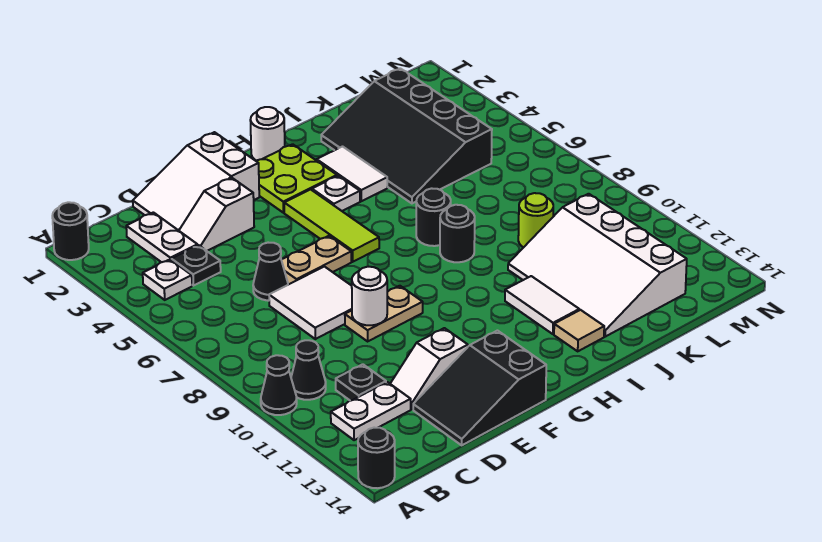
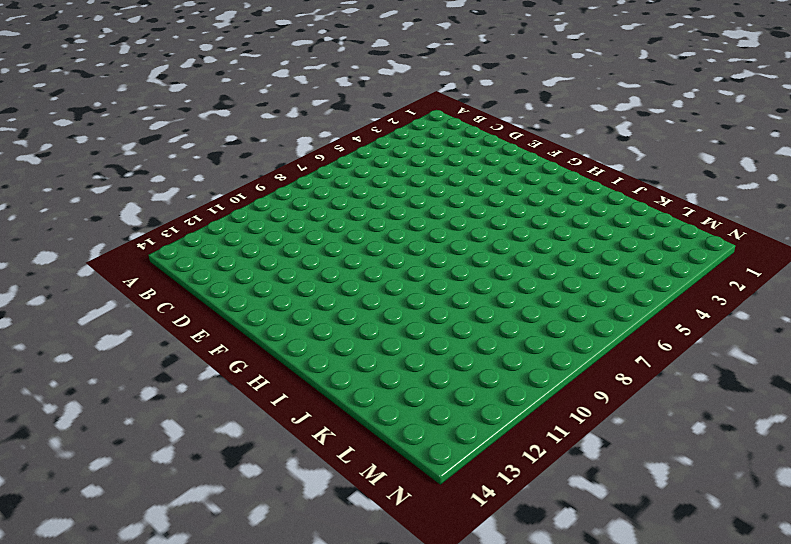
none -> black 1x1 round brick [52,202,89,260]
none -> black 1x1 cone [261,355,297,415]
none -> black 1x1 round brick [358,428,395,488]
none -> white 1x1 plate [143,260,192,300]

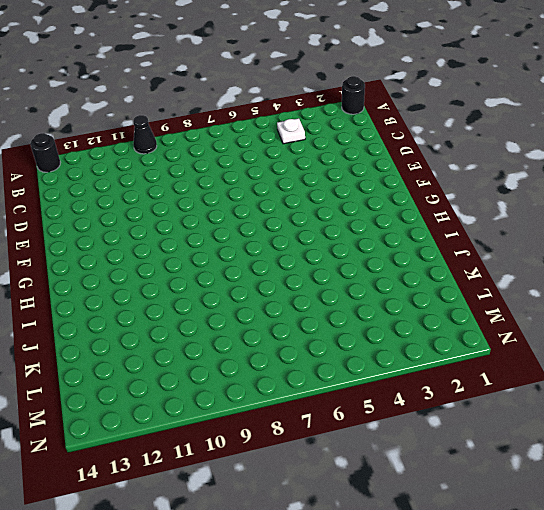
none -> black 1x1 cone [291,340,326,400]
none -> white 1x2 plate [331,382,411,440]
none -> white 1x2 plate [126,212,198,262]
none -> black 1x1 plate [171,245,221,286]

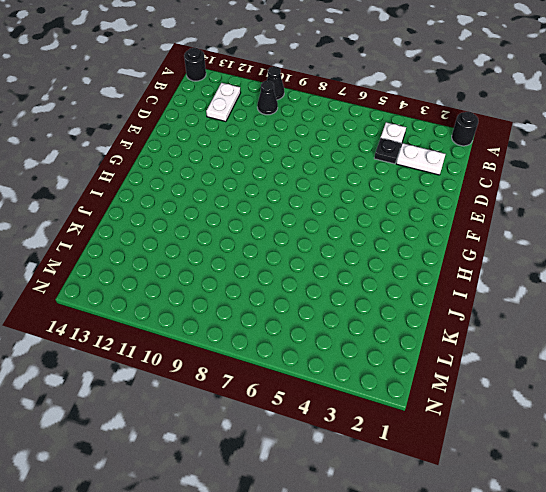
none -> black 1x1 plate [336,364,386,401]
none -> white 2x3 slope [133,132,259,230]
none -> white 1x2 slope [179,178,254,251]
none -> black 1x1 cone [253,243,288,301]

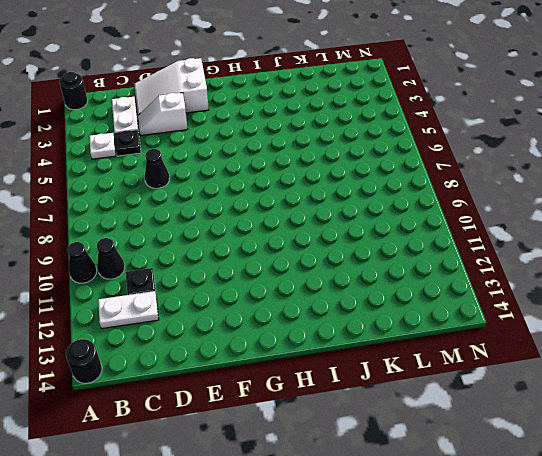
none -> white 2x2 tile [269,267,352,339]
none -> white 1x2 slope [390,328,468,409]
none -> black 2x3 slope [413,331,546,445]
none -> tan 1x2 plate [282,236,351,285]

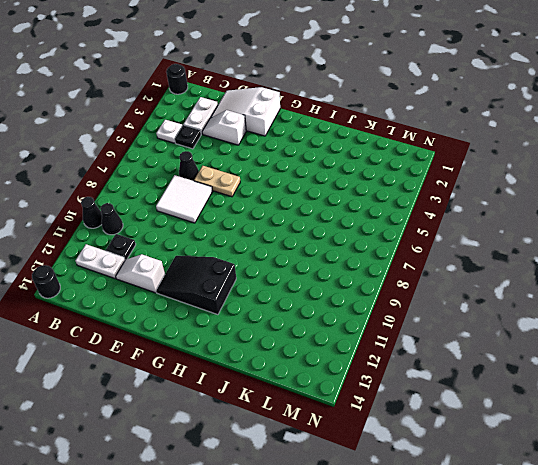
black 2x3 slope [156,256,236,315] -> black 2x3 slope moved to [413,331,546,445]
none -> tan 1x2 plate [345,286,423,341]
none -> lime 2x2 plate [256,144,337,213]
none -> lime 1x3 tile [284,189,379,262]
none -> white 1x1 round brick [250,107,285,160]

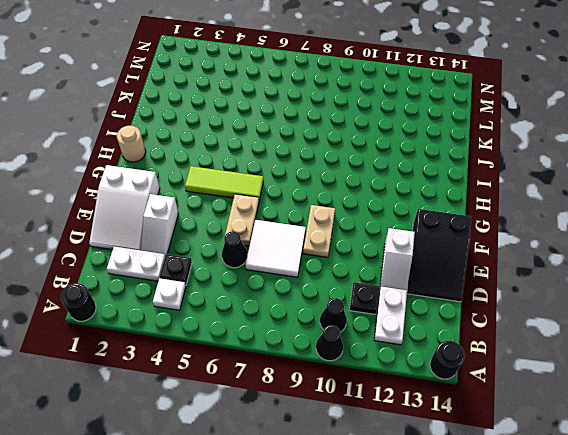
tan 1x1 round brick [117,126,146,162] -> white 1x1 round brick [250,107,285,160]
none -> lime 2x2 plate [256,144,337,213]
none -> white 1x1 plate [312,176,360,211]
none -> white 1x2 tile [317,147,387,201]
none -> black 1x1 round brick [416,188,451,246]

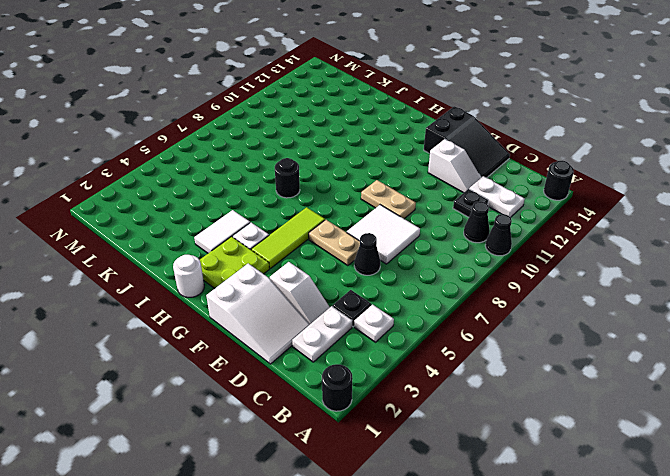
none -> black 1x1 round brick [440,205,475,262]
none -> white 1x2 tile [505,276,579,334]
none -> tan 1x1 tile [554,310,604,351]
none -> black 3x4 slope [321,68,492,203]

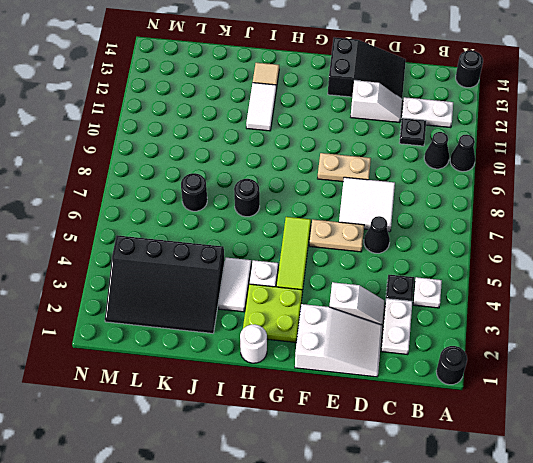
black 3x4 slope [105,235,225,333] -> black 3x4 slope turned to [321,68,492,203]
black 1x1 round brick [181,173,207,211] -> black 1x1 round brick moved to [440,205,475,262]
none -> white 3x4 slope [508,194,687,337]
none -> lime 1x1 round brick [518,193,553,247]
none -> white 1x1 round brick [352,267,387,325]

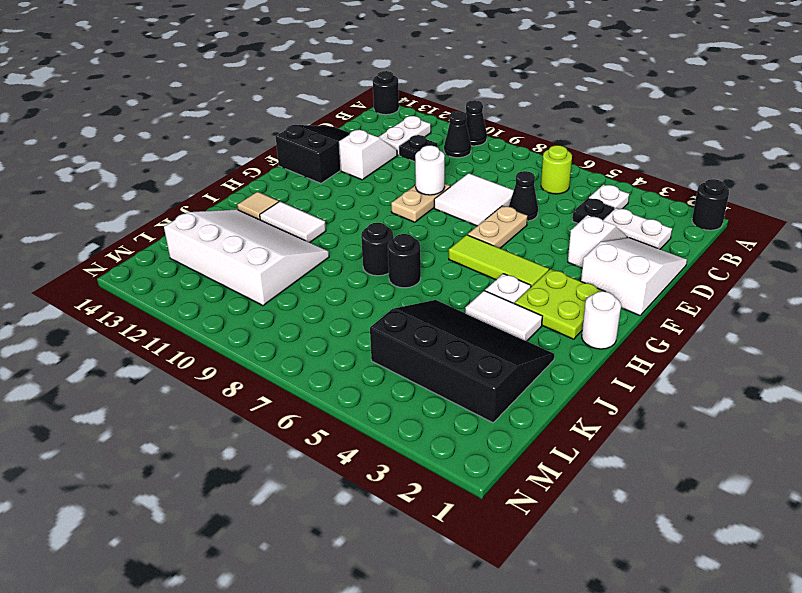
lime 1x1 round brick [541,145,572,194] -> lime 1x1 round brick moved to [518,193,553,247]

